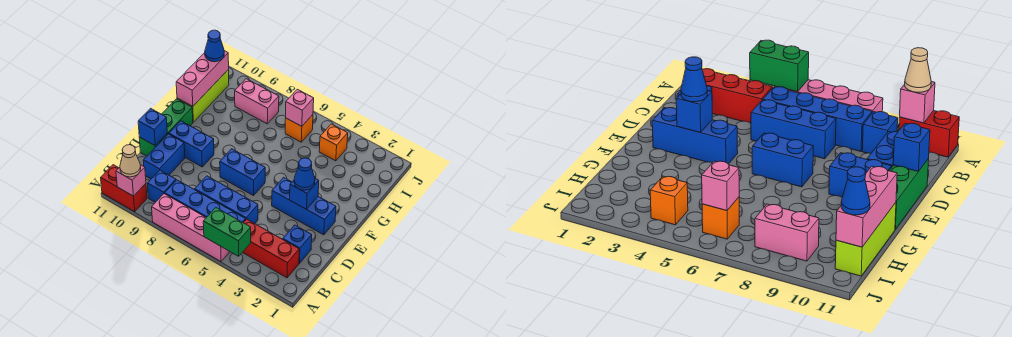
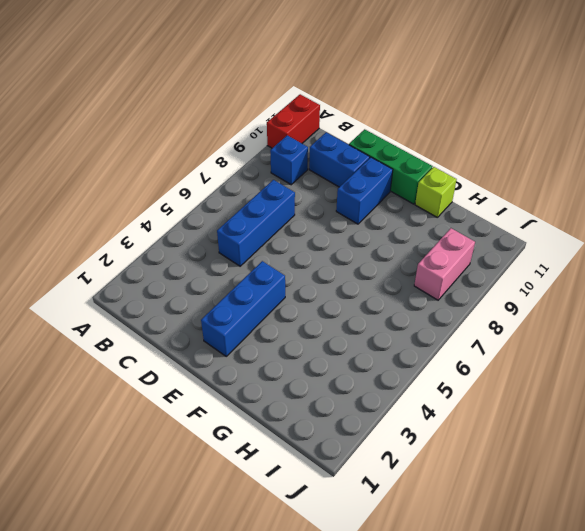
lime 1x1 brick [415,167,457,218] -> lime 1x3 brick [177,69,229,122]
none -> pink 1x4 brick [152,194,230,261]
none -> red 1x3 brick [243,219,299,278]
none -> blue 1x4 brick [165,180,246,222]

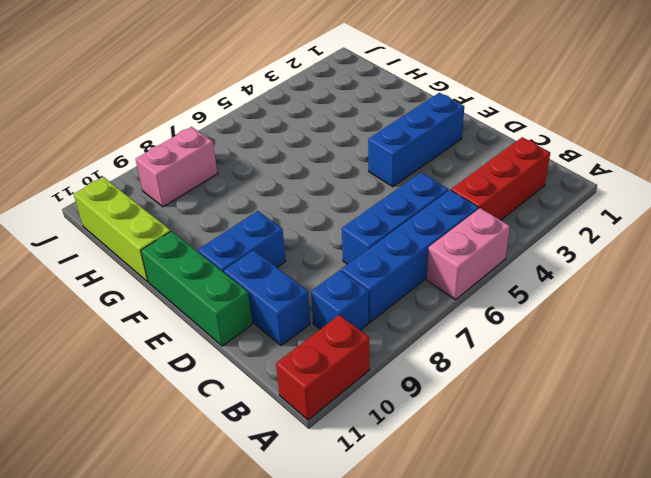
pink 1x2 brick [427,208,510,300] -> pink 1x4 brick [152,194,230,261]
none -> blue 1x1 brick [283,225,312,263]
none -> blue 1x2 brick [220,149,265,196]
none -> orange 1x1 brick [319,124,348,161]

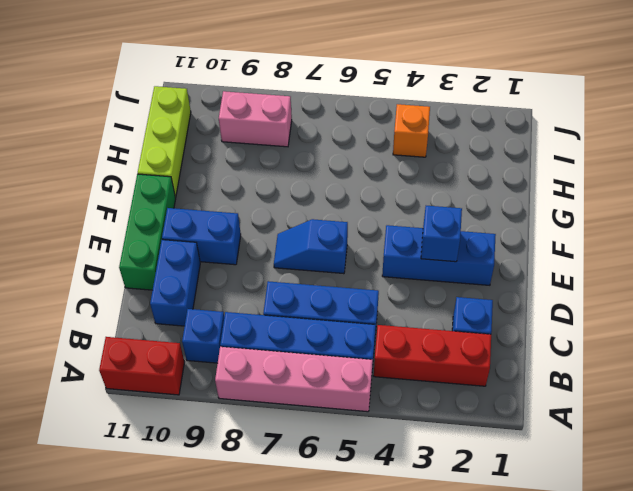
blue 1x2 slope [274,219,348,274] -> blue 1x2 brick [220,149,265,196]
none -> orange 1x1 brick [285,115,313,142]
none -> green 1x2 brick [203,208,251,256]
none -> pink 1x1 brick [116,165,146,196]

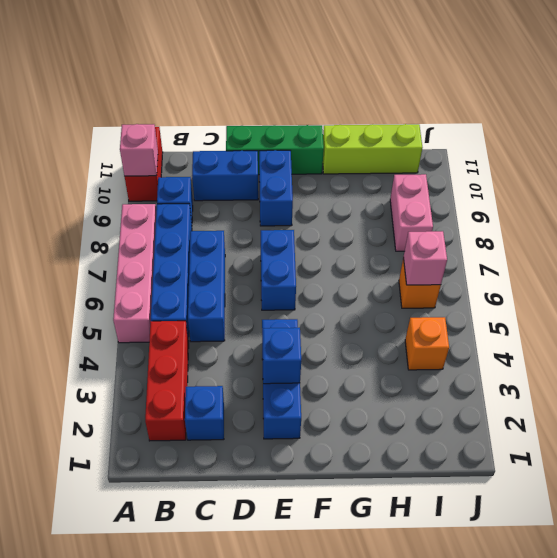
none -> green 1x2 brick [203,208,251,256]
none -> blue 1x1 brick [138,108,167,146]
none -> pink 1x3 brick [176,51,229,106]

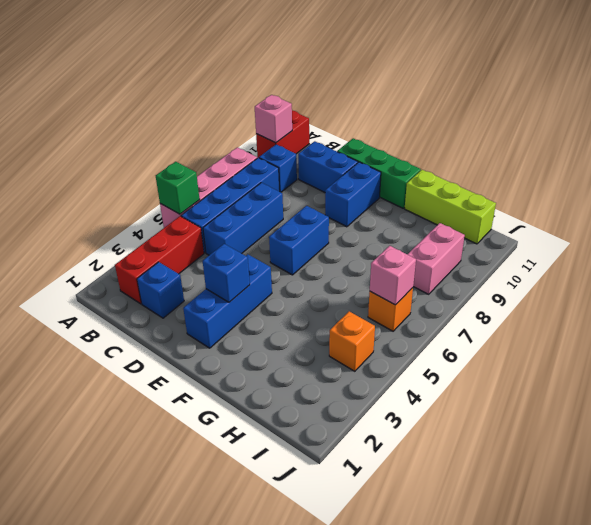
green 1x1 brick [156,162,200,214] -> green 1x2 brick [203,208,251,256]
none -> blue 1x1 brick [138,108,167,146]
none -> pink 1x3 brick [176,51,229,106]
none -> tan 1x1 cone [120,145,141,177]

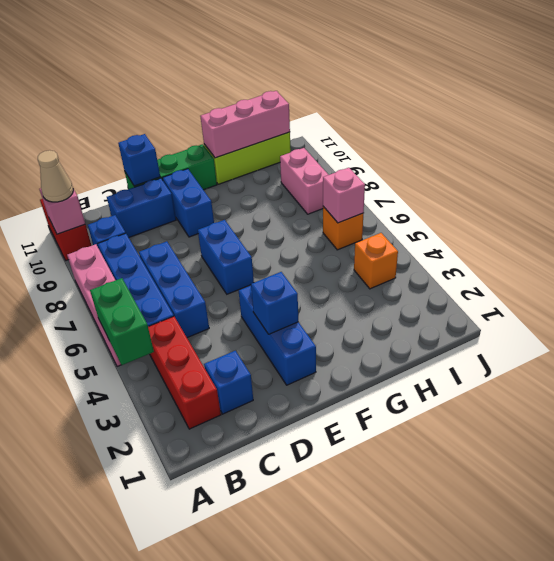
none -> blue 1x1 cone [294,158,315,190]
none -> blue 1x1 cone [205,30,224,62]

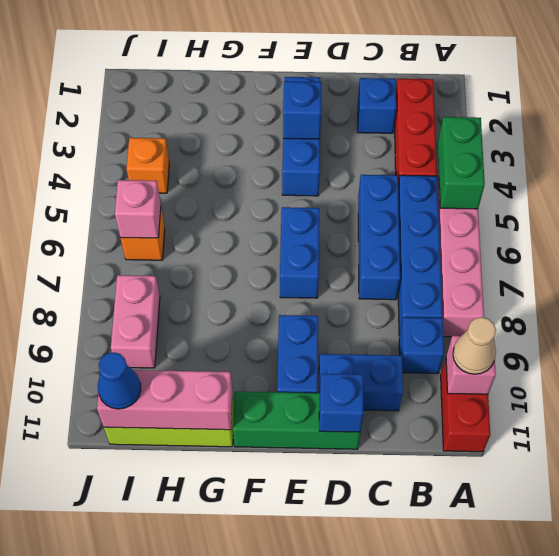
none -> blue 1x1 cone [294,158,315,190]

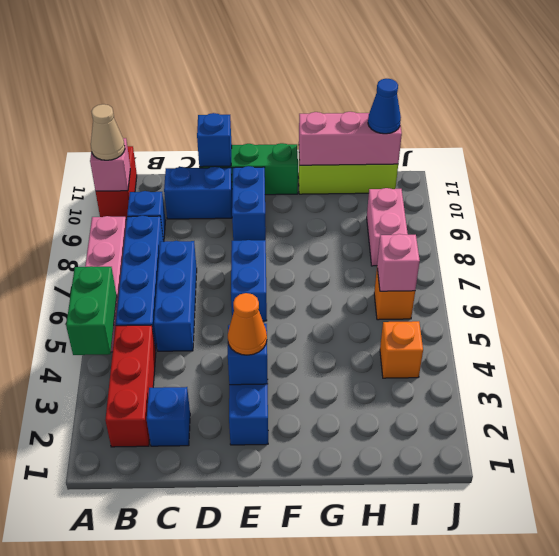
orange 1x1 cone [228,293,267,355] -> blue 1x1 cone [294,158,315,190]

